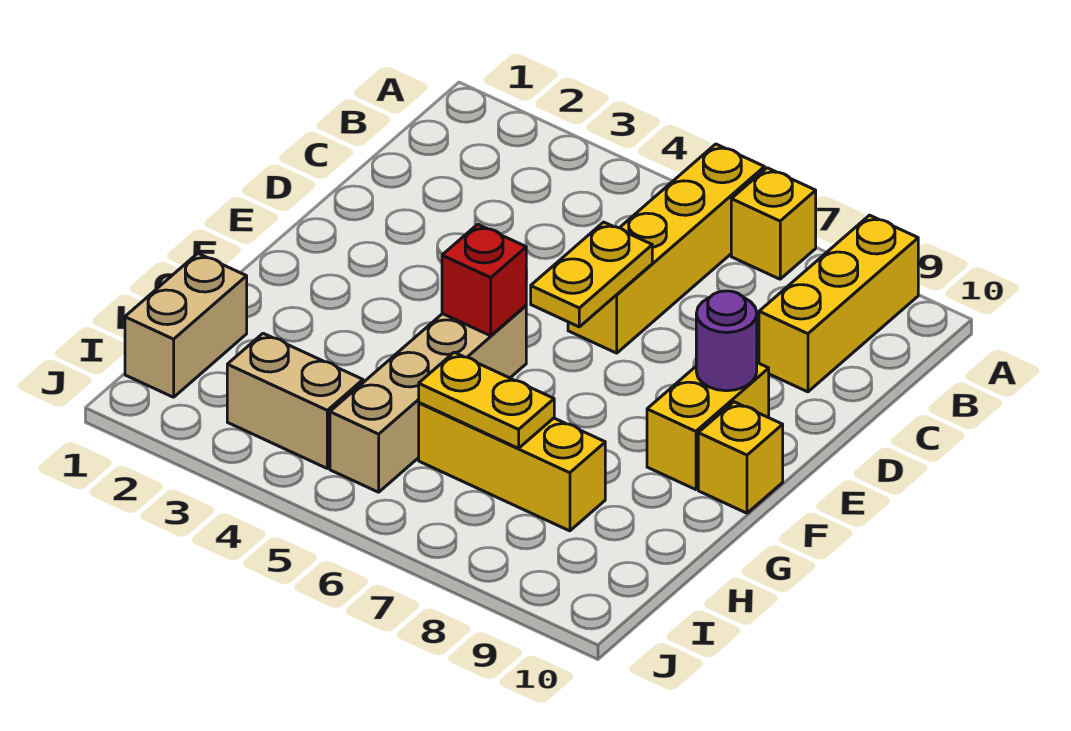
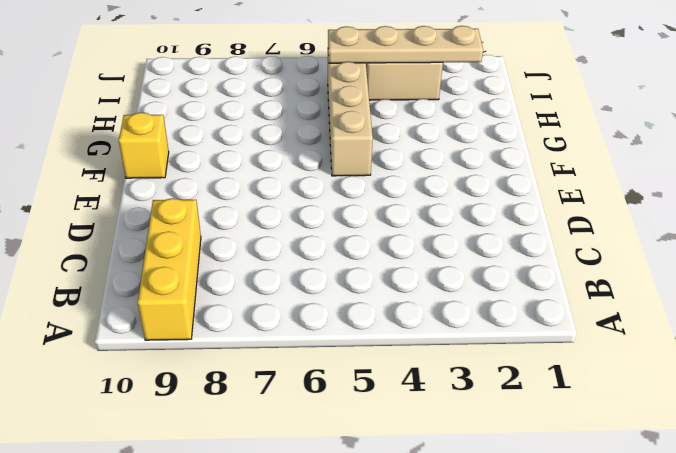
tan 1x4 plate [328,26,483,63] -> none
none -> yellow 1x4 brick [568,144,764,353]
none -> yellow 1x1 brick [731,168,816,279]
none -> yellow 1x2 brick [647,363,769,490]

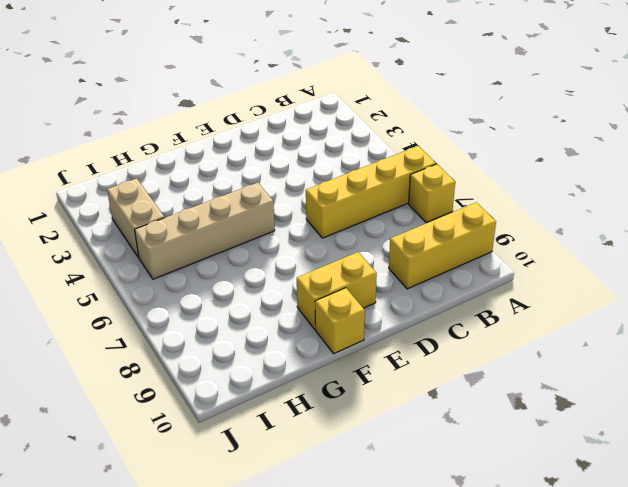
none -> tan 1x2 brick [125,253,247,397]
none -> yellow 1x3 brick [419,403,605,531]
none -> yellow 1x2 plate [531,222,652,327]

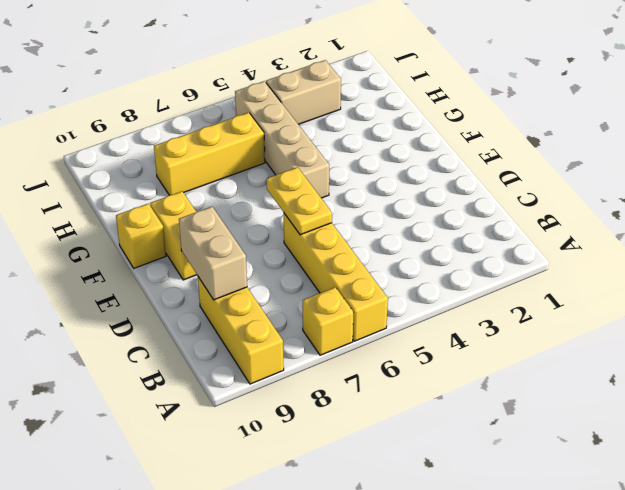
tan 1x2 brick [179,207,247,300] -> tan 1x2 brick moved to [125,253,247,397]
none -> purple 1x1 round brick [696,291,757,391]
none -> red 1x1 brick [442,224,526,336]
none -> yellow 1x2 plate [419,352,554,448]

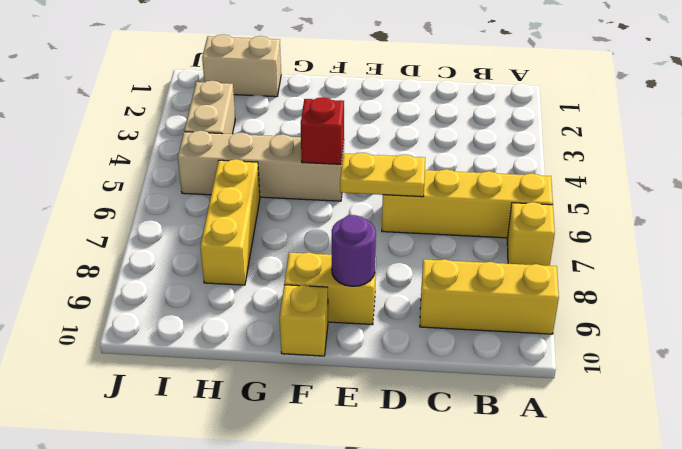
none -> yellow 1x2 plate [419,352,554,448]

